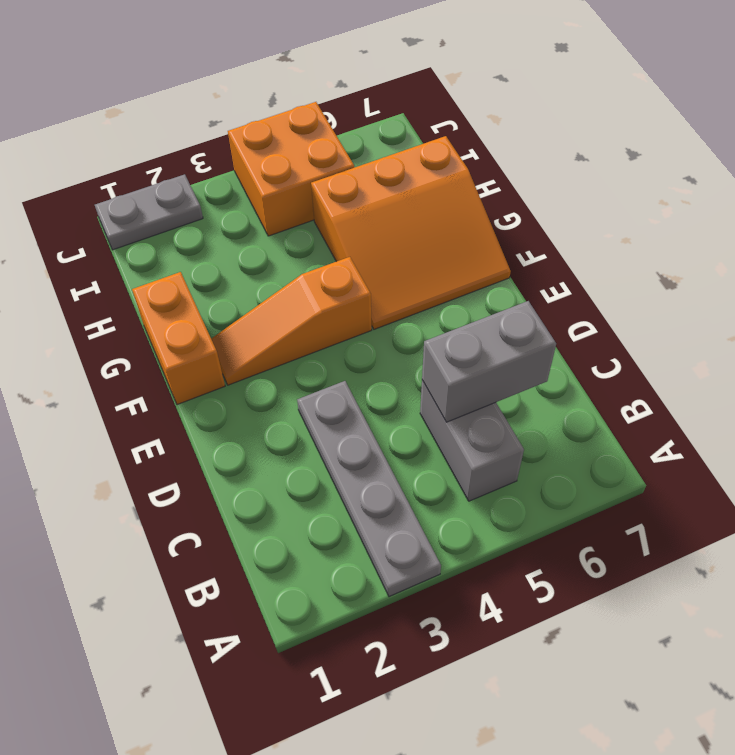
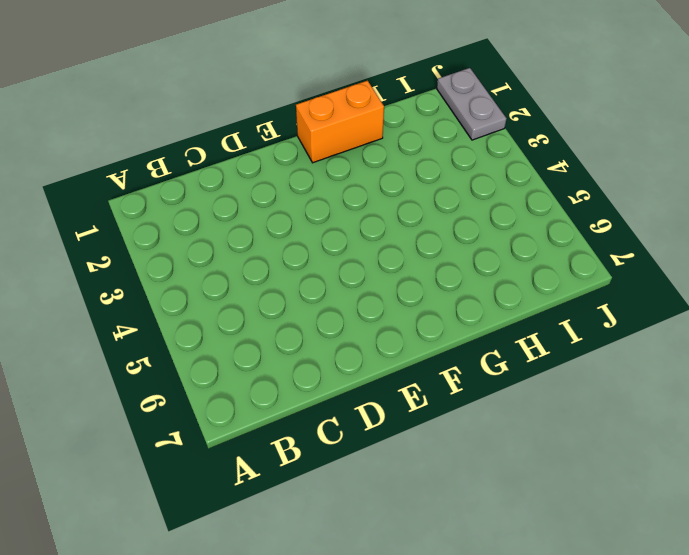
none -> grey 1x4 plate [297,381,441,597]
none -> grey 1x2 brick [420,380,524,501]

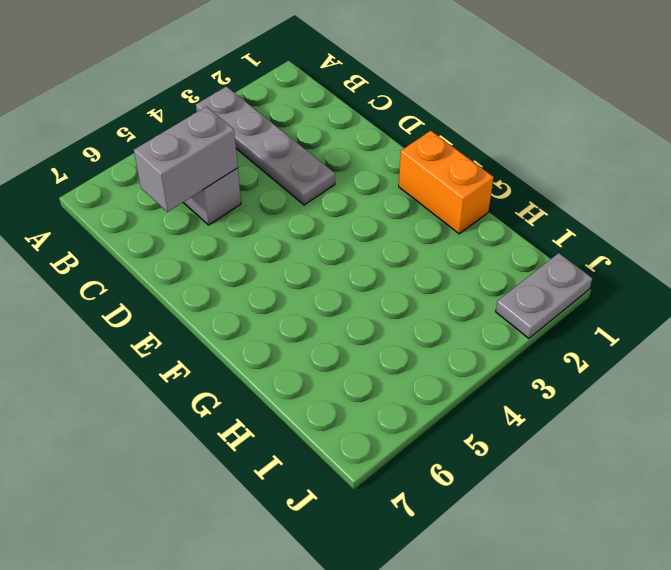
none -> orange 1x3 slope [211,257,372,385]
none -> orange 3x3 slope [311,136,511,329]

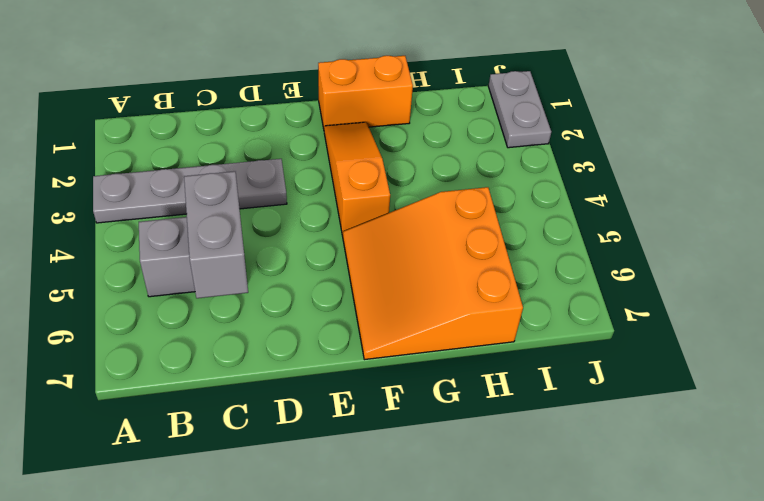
none -> orange 2x2 brick [228,102,354,236]

